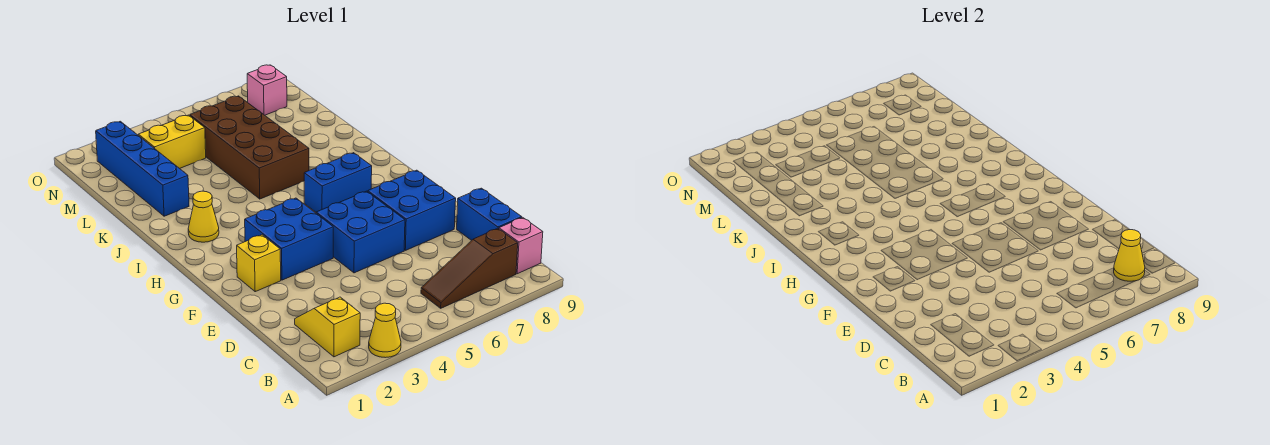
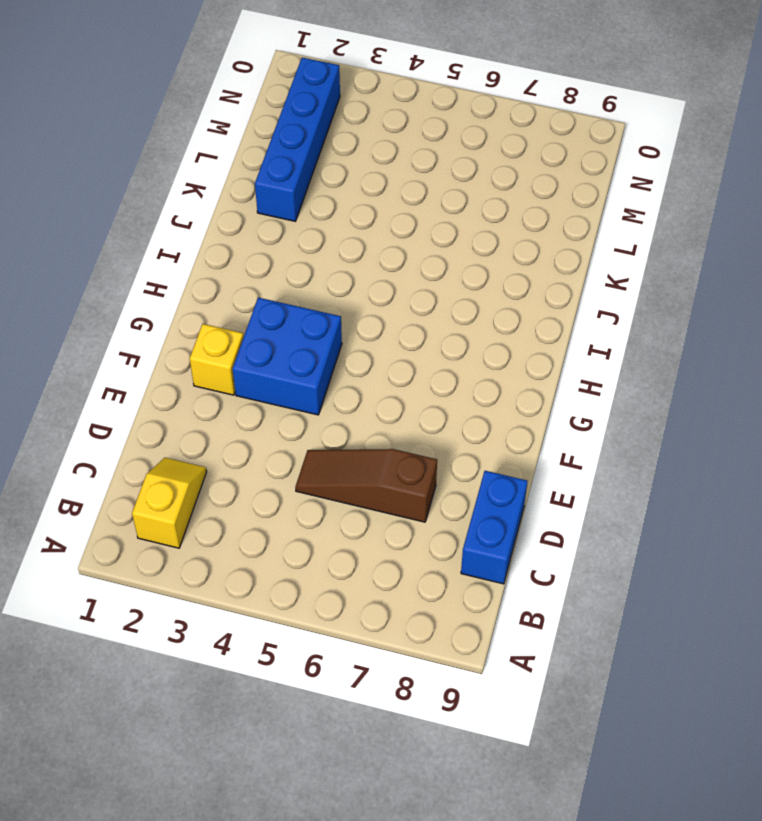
brown 1x3 slope [295,449,437,522] -> brown 1x3 slope moved to [421,228,518,308]
none -> yellow 1x1 cone [369,303,401,358]
none -> pink 1x1 brick [499,217,543,274]
none -> blue 2x2 brick [316,191,405,273]

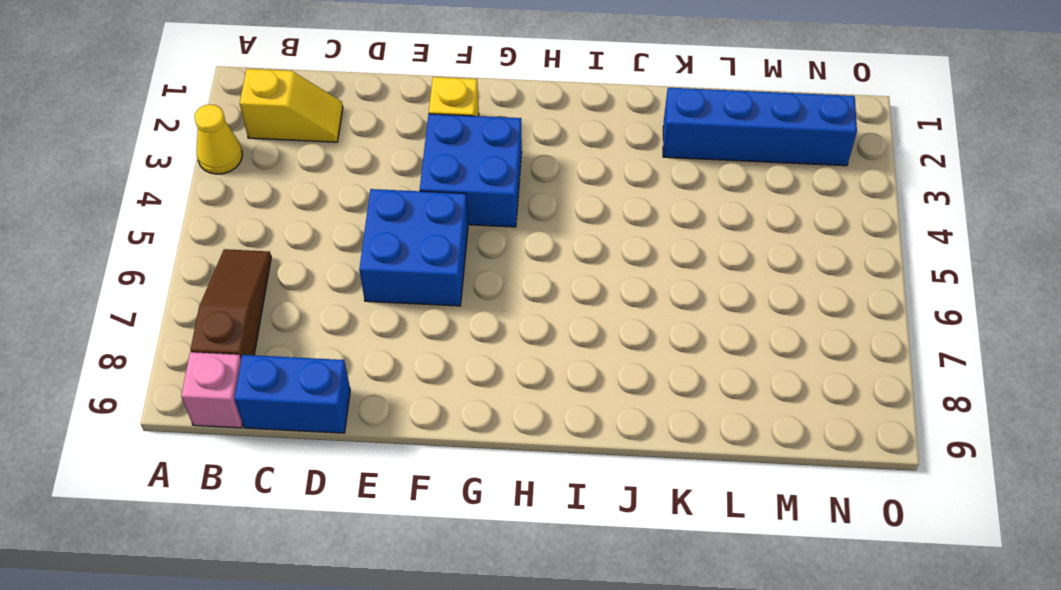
none -> blue 2x2 brick [368,170,456,250]
none -> blue 1x2 brick [304,153,372,212]
none -> yellow 1x1 cone [188,191,219,242]

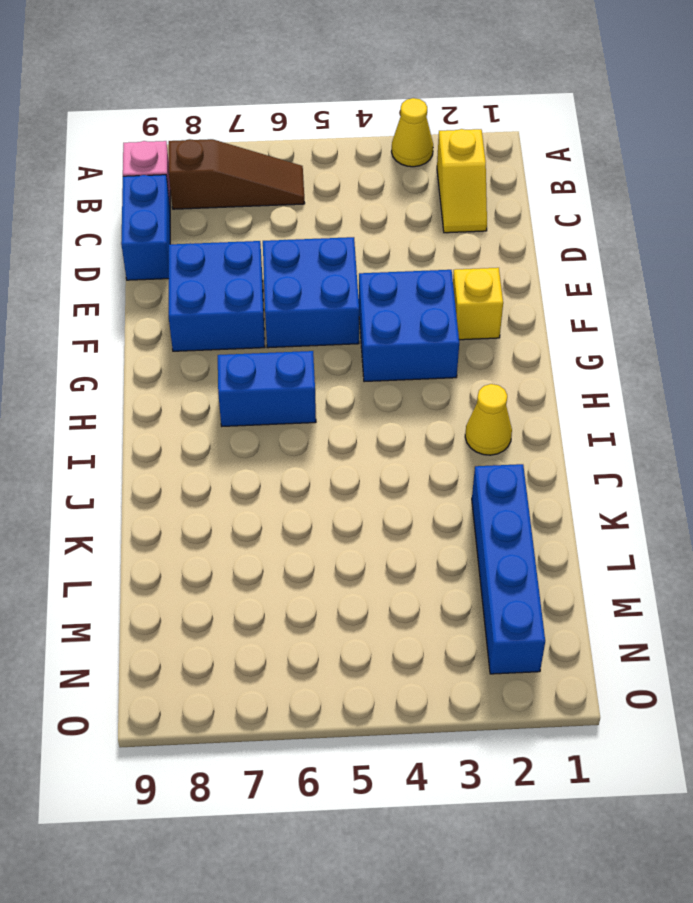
none -> brown 2x4 brick [190,96,309,199]
none -> yellow 1x2 brick [138,115,206,169]
none -> pink 1x1 brick [247,65,287,115]

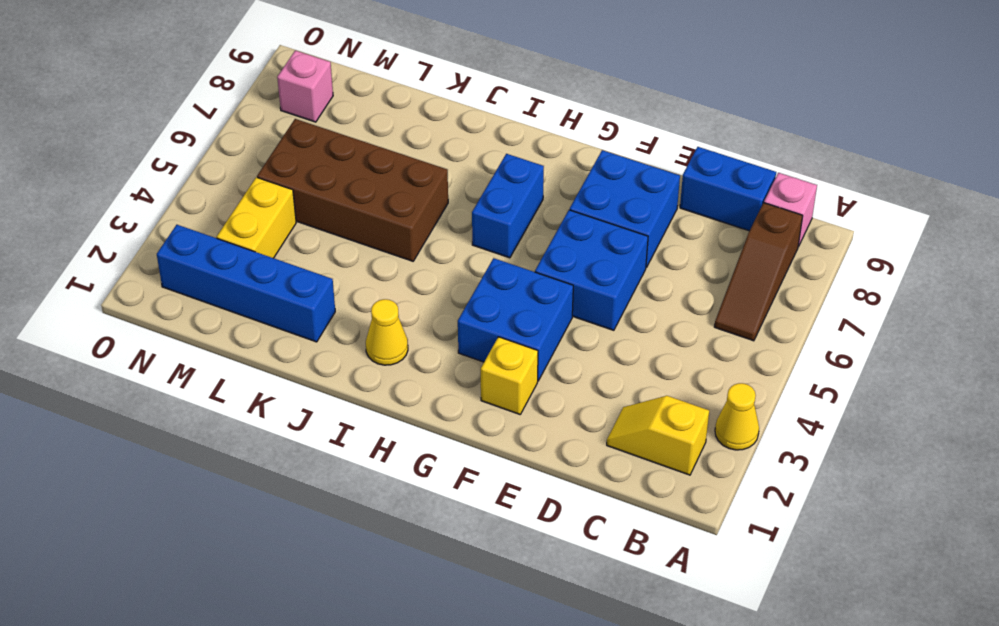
none -> yellow 1x1 cone [1114,230,1145,281]

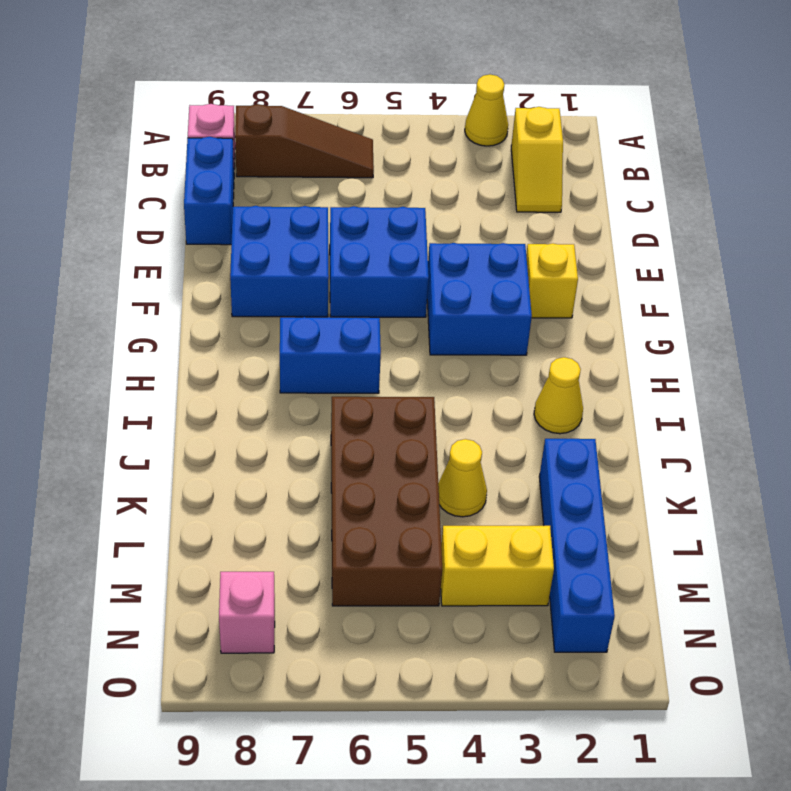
yellow 1x1 cone [438,439,487,517] -> yellow 1x1 cone moved to [1114,230,1145,281]

